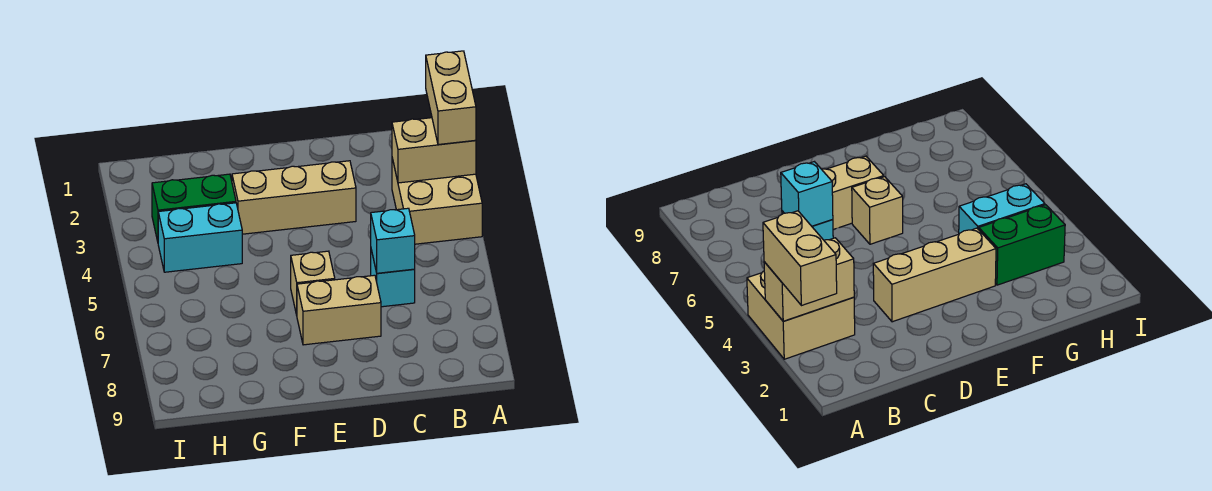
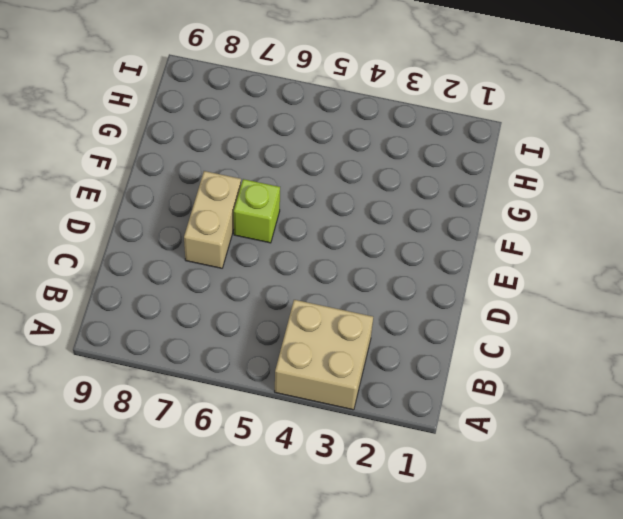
lime 1x1 brick [234,179,280,243] -> tan 1x1 brick [291,251,335,315]
none -> cyan 1x1 brick [371,250,415,307]
none -> tan 1x3 brick [232,161,356,234]

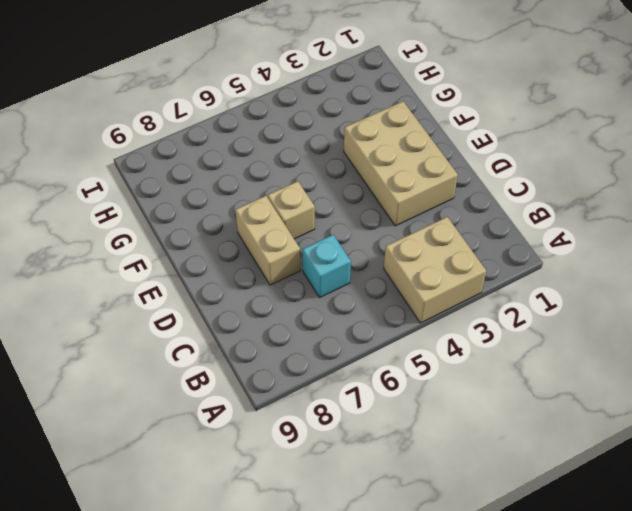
tan 2x3 brick [344,101,458,226] -> tan 1x3 brick [232,161,356,234]
none -> green 1x2 brick [152,174,236,241]
none -> cyan 1x2 brick [158,203,242,272]

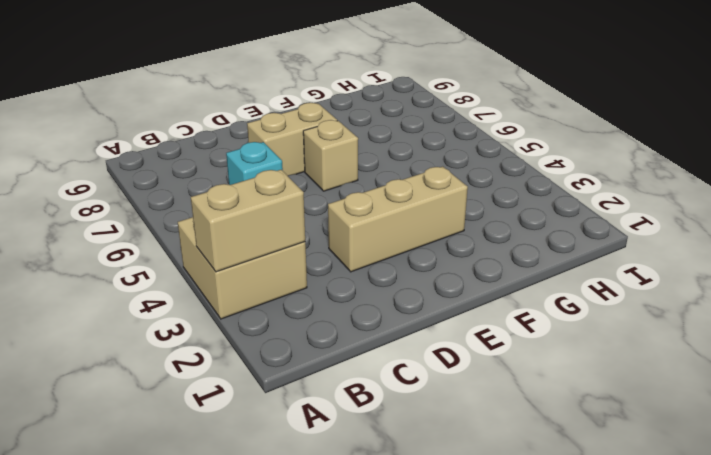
none -> green 1x2 brick [152,174,236,241]
none -> cyan 1x2 brick [158,203,242,272]

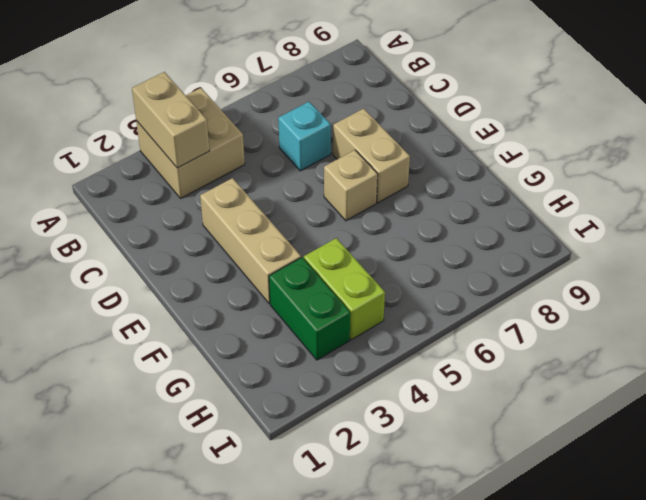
lime 1x2 brick [304,238,385,340] -> cyan 1x2 brick [158,203,242,272]
none -> cyan 1x1 brick [371,208,415,273]
none -> tan 1x2 brick [426,51,476,145]

